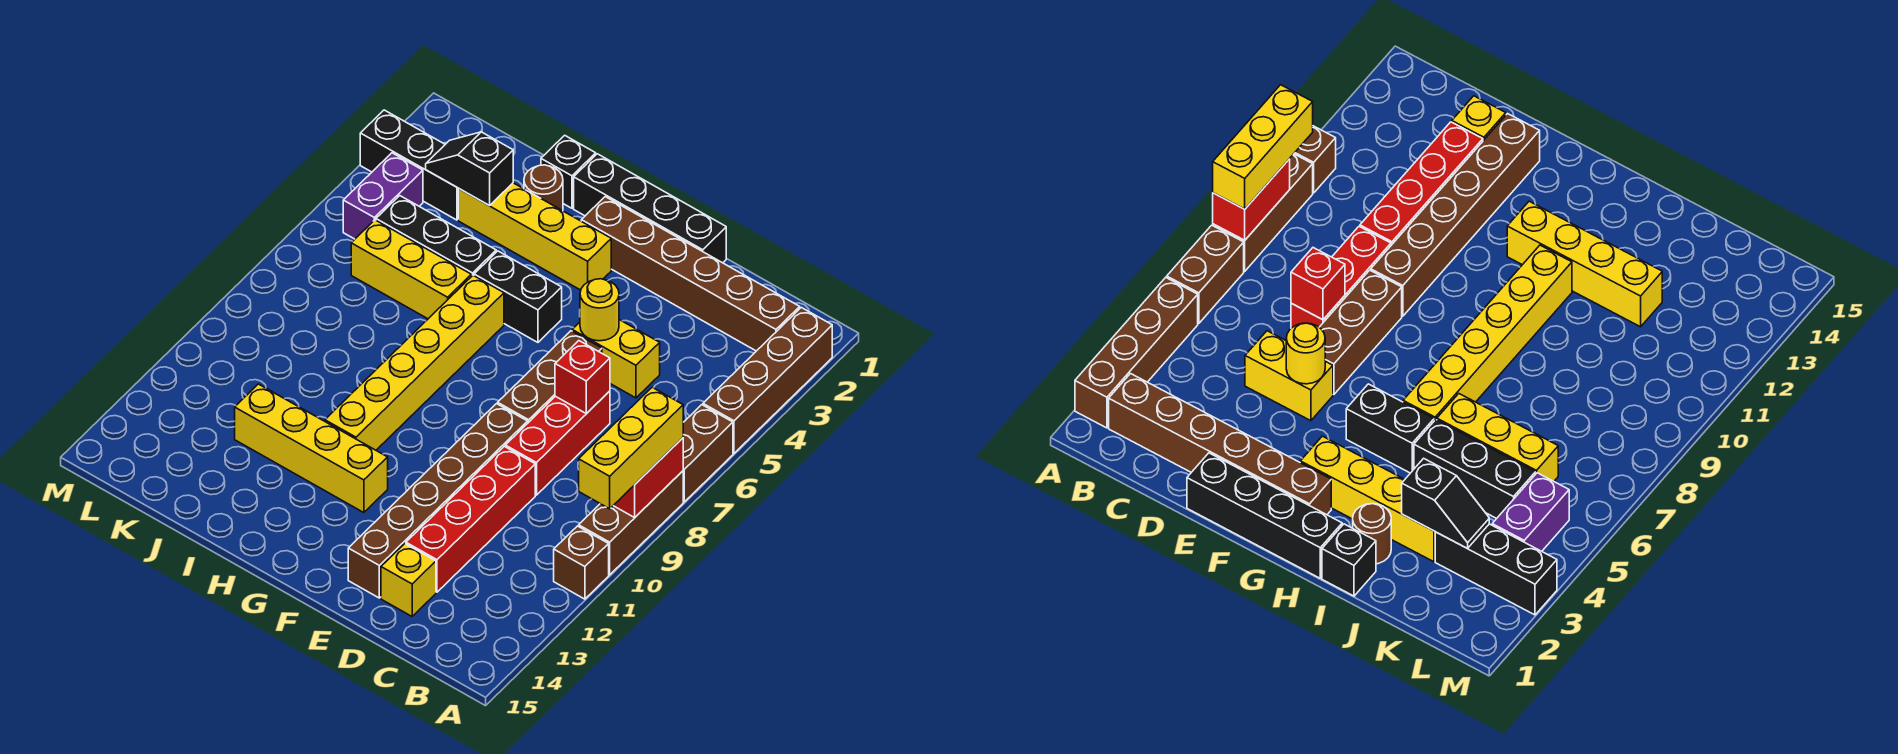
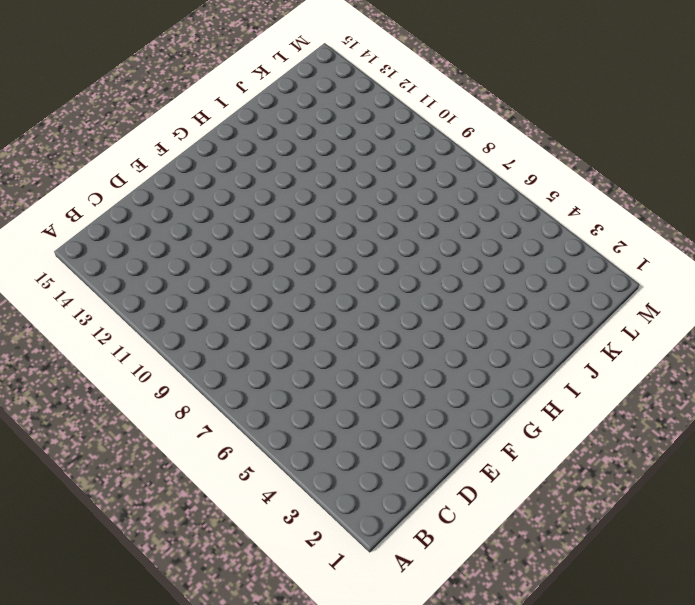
none -> brown 1x4 brick [703,307,832,453]
none -> brown 1x2 brick [683,405,733,502]
none -> brown 1x3 brick [579,471,683,575]

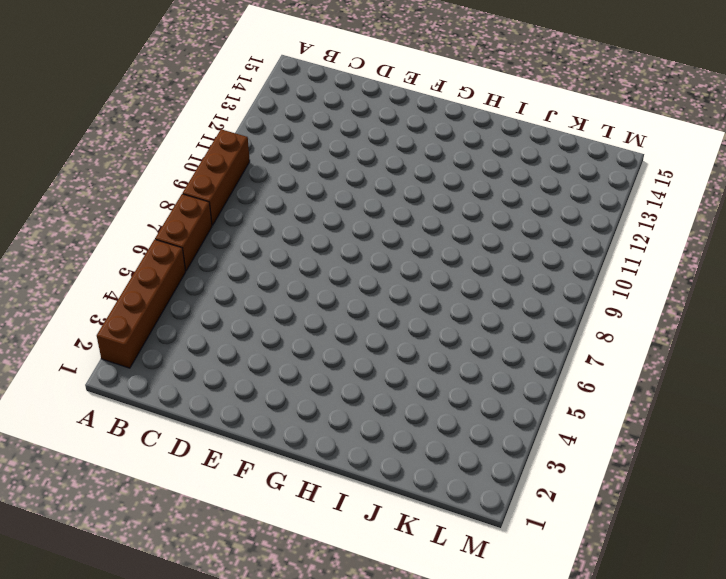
none -> brown 1x1 brick [554,526,609,599]
none -> brown 1x6 brick [581,197,800,351]
none -> yellow 1x2 brick [572,320,660,398]

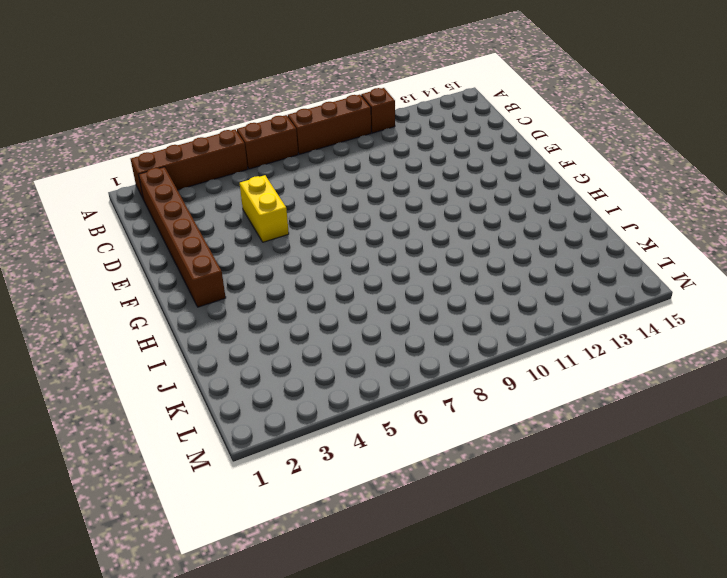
none -> red 1x3 brick [505,391,610,495]
none -> red 1x4 brick [406,446,535,592]
none -> yellow 1x1 brick [381,544,436,616]

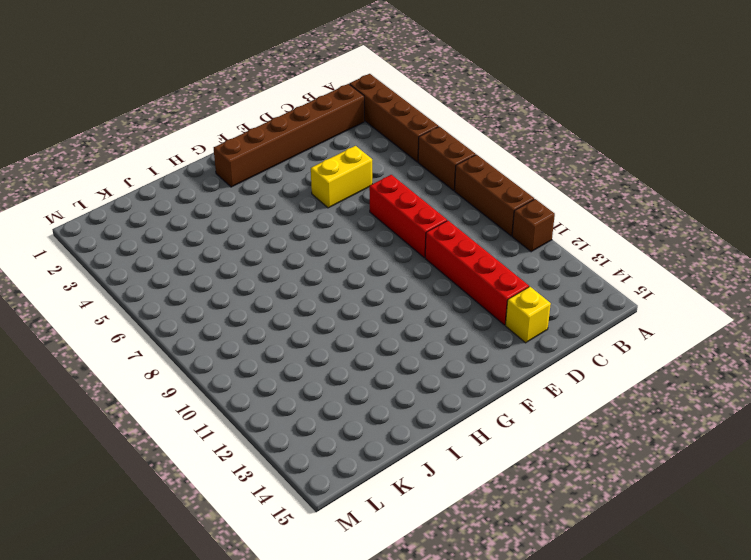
none -> black 1x4 brick [574,154,726,263]
none -> brown 1x3 brick [498,331,602,423]
none -> brown 1x6 brick [348,404,528,598]

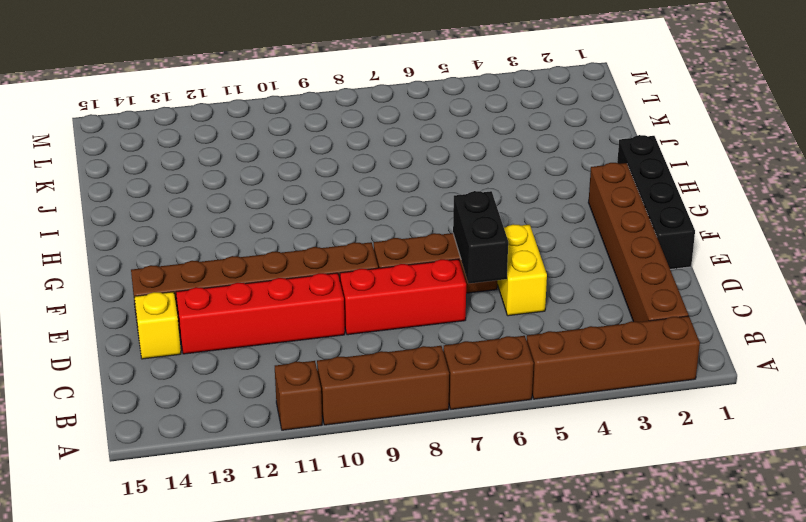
black 1x2 brick [453,191,508,283] -> black 1x2 brick moved to [474,251,562,342]
none -> yellow 1x4 brick [458,183,611,290]
none -> yellow 1x4 brick [235,384,388,513]
none -> yellow 1x6 brick [325,275,504,450]

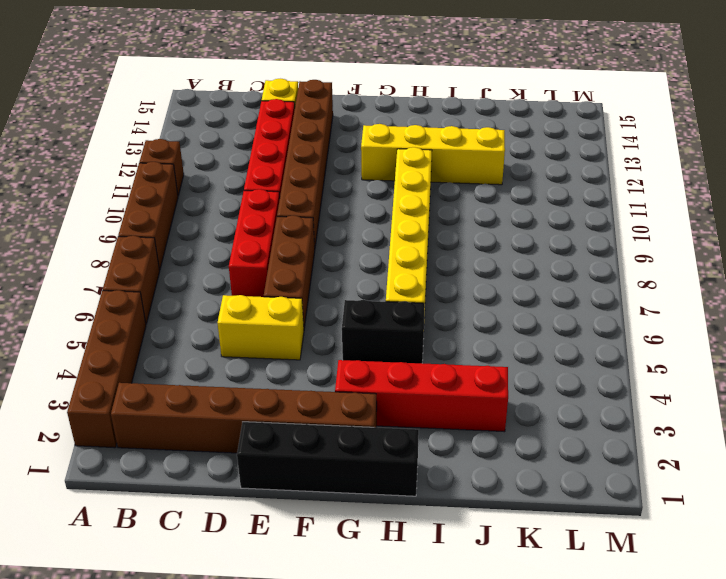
red 1x4 brick [335,360,508,432] -> yellow 1x4 brick [458,183,611,290]
none -> black 1x1 brick [541,135,596,208]
none -> brown 1x1 round brick [524,165,563,211]
none -> black 1x3 brick [376,196,496,277]

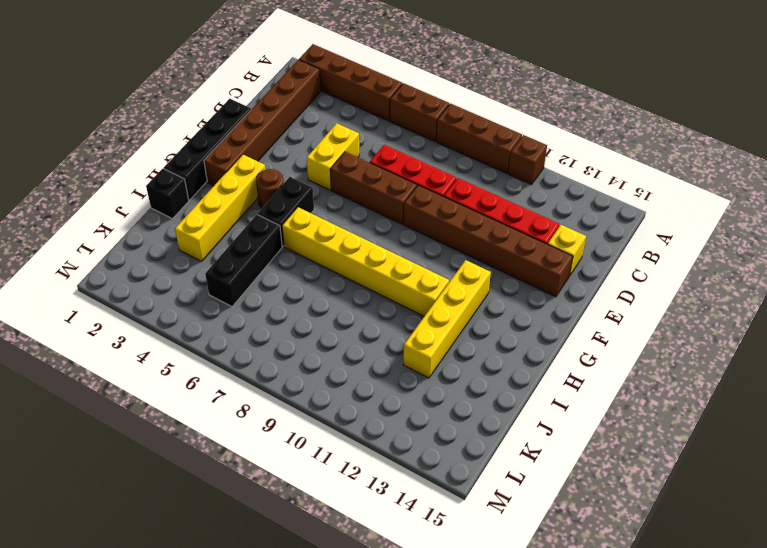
brown 1x1 round brick [256,169,284,208] -> brown 1x1 round brick moved to [524,165,563,211]
none -> yellow 1x3 brick [351,220,471,319]
none -> black 1x3 brick [360,110,459,220]
none -> purple 1x2 brick [343,153,423,239]

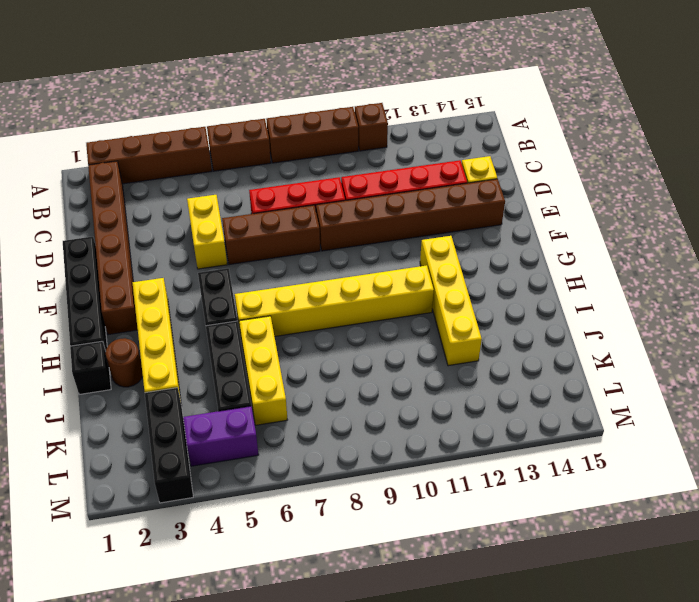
none -> red 1x2 brick [613,438,683,518]
none -> red 1x1 brick [555,341,610,414]
none -> yellow 1x1 round brick [580,279,619,341]

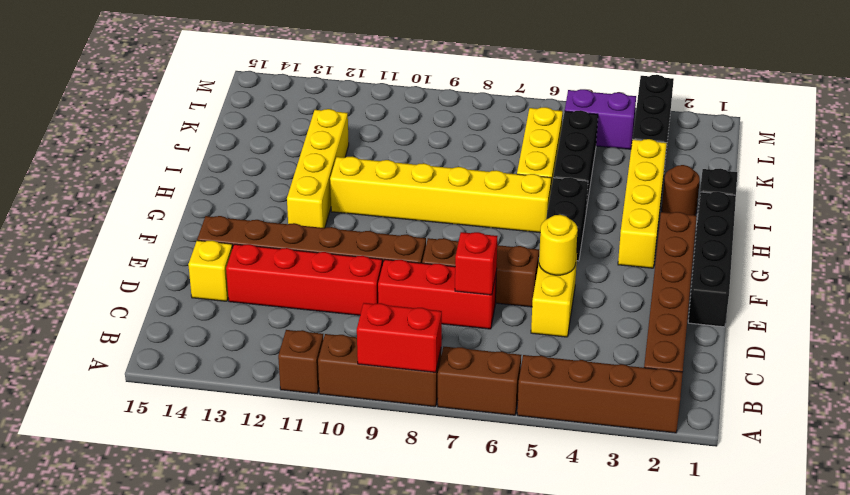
none -> black 1x2 slope [426,132,513,206]
none -> yellow 1x3 brick [579,387,683,509]

